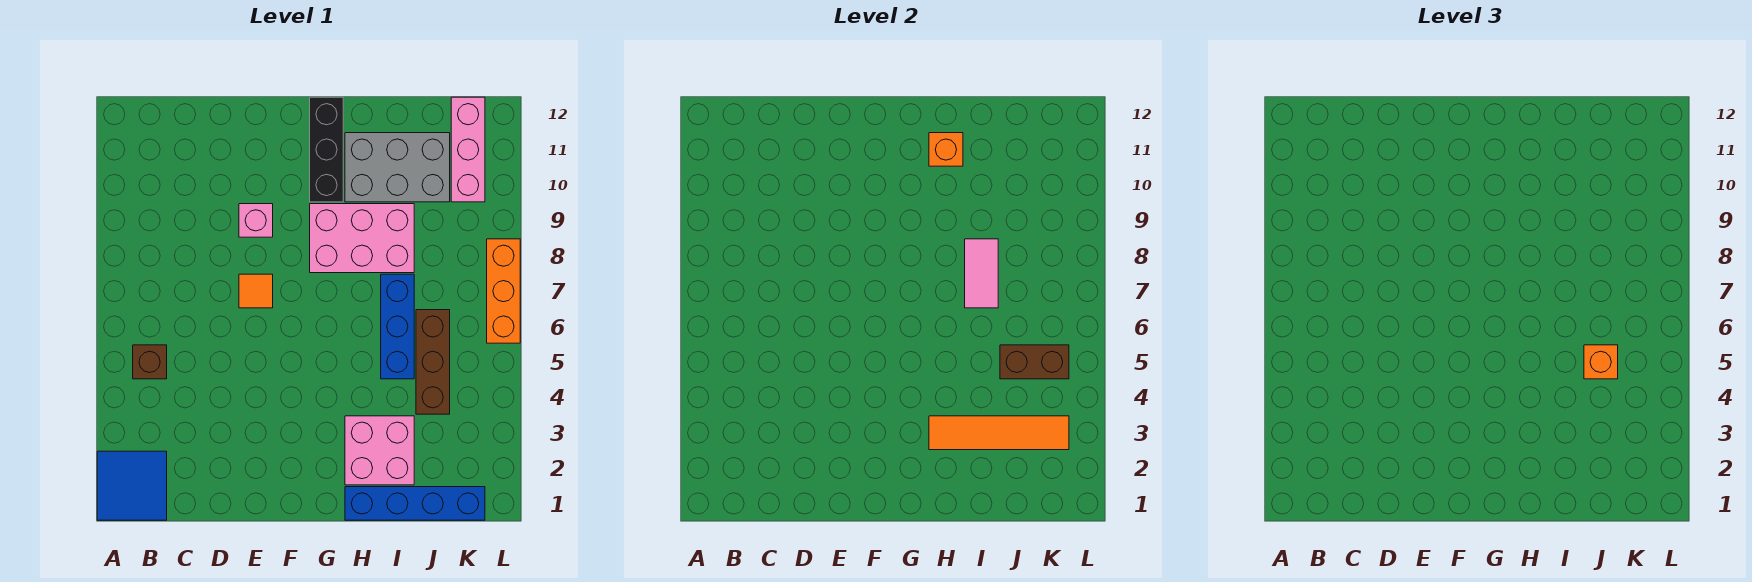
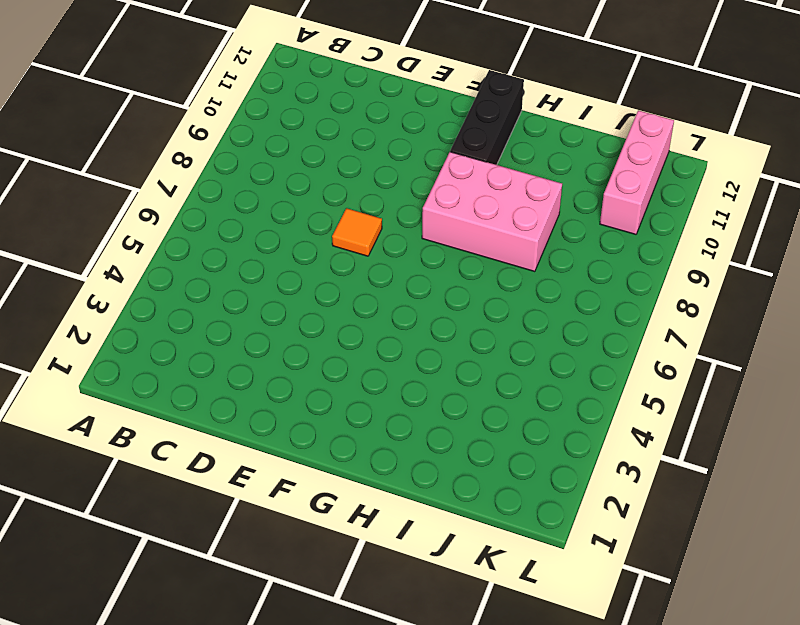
none -> blue 2x2 tile [97,451,167,520]
none -> brown 1x1 brick [133,345,167,379]
none -> pink 1x1 brick [239,204,273,237]

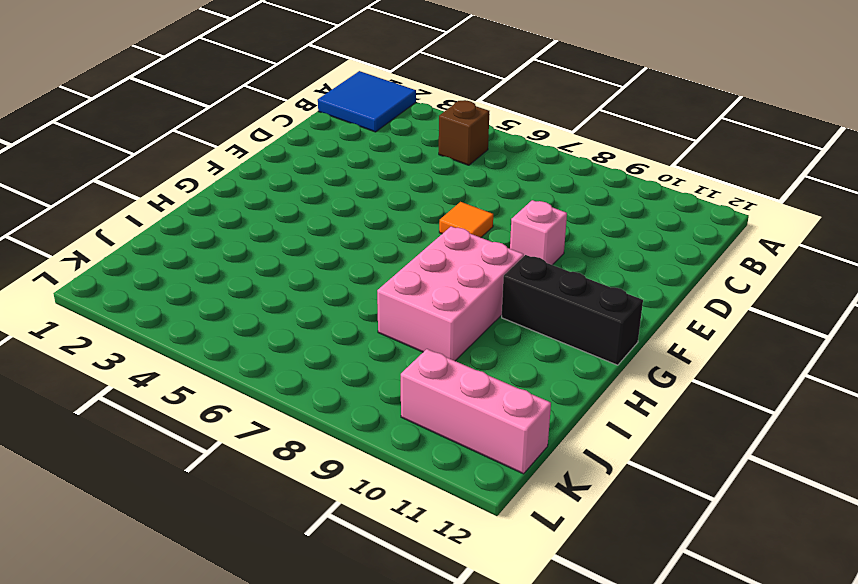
none -> blue 1x4 brick [345,487,485,520]
none -> pink 2x2 brick [345,416,414,485]
none -> grey 2x3 brick [345,133,450,202]

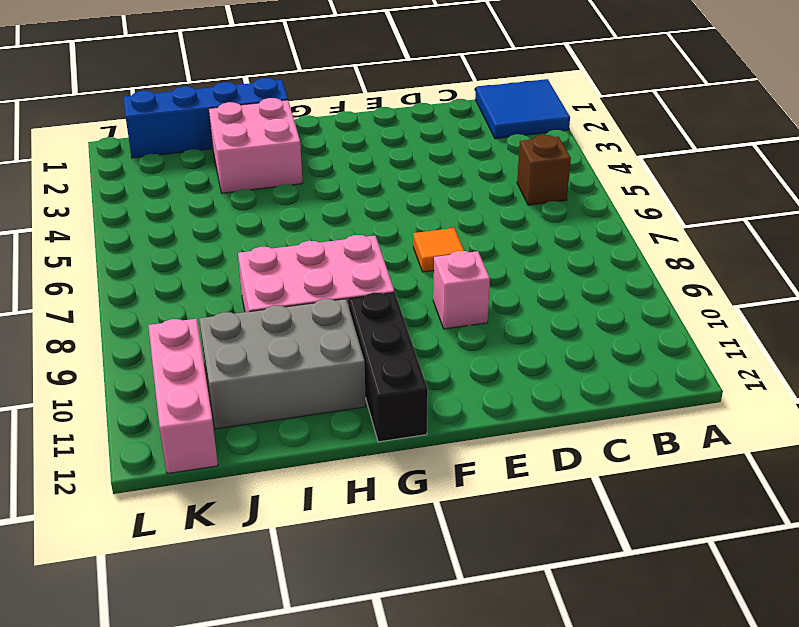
none -> blue 1x3 brick [381,274,414,379]
none -> brown 1x3 brick [416,310,450,414]
none -> orange 1x3 brick [487,239,520,343]

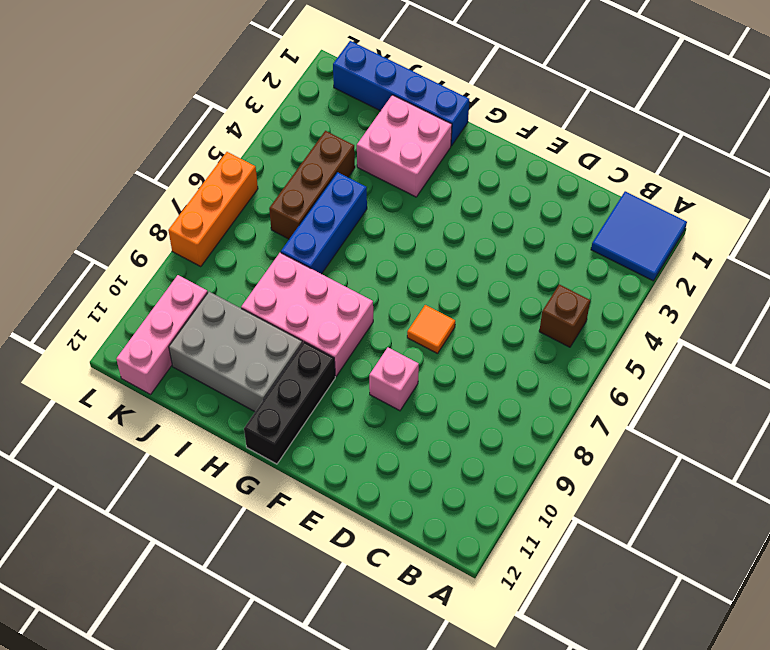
none -> orange 1x4 tile [929,416,1069,450]
none -> orange 1x1 brick [929,133,963,166]
none -> pink 1x2 tile [965,239,998,308]

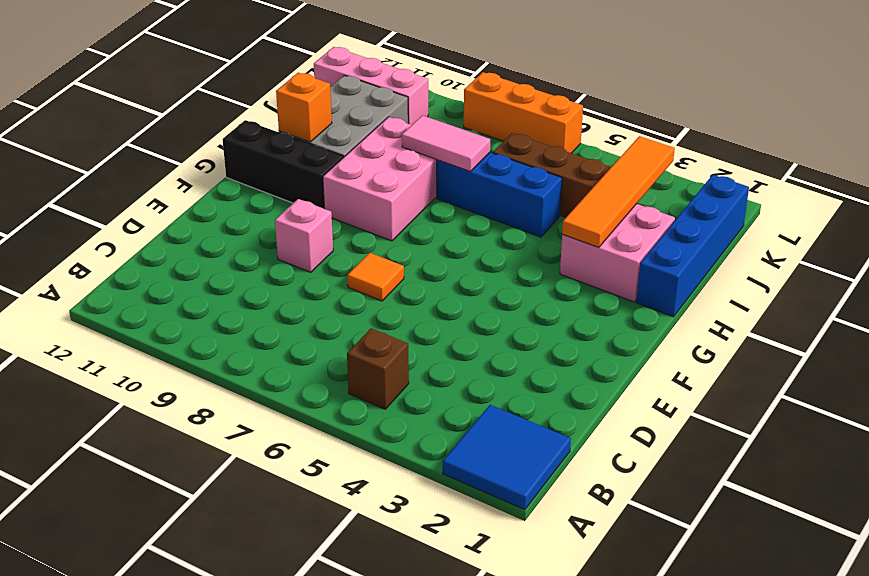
none -> brown 1x2 brick [1000,345,1069,379]
none -> orange 1x1 brick [1584,345,1618,379]

